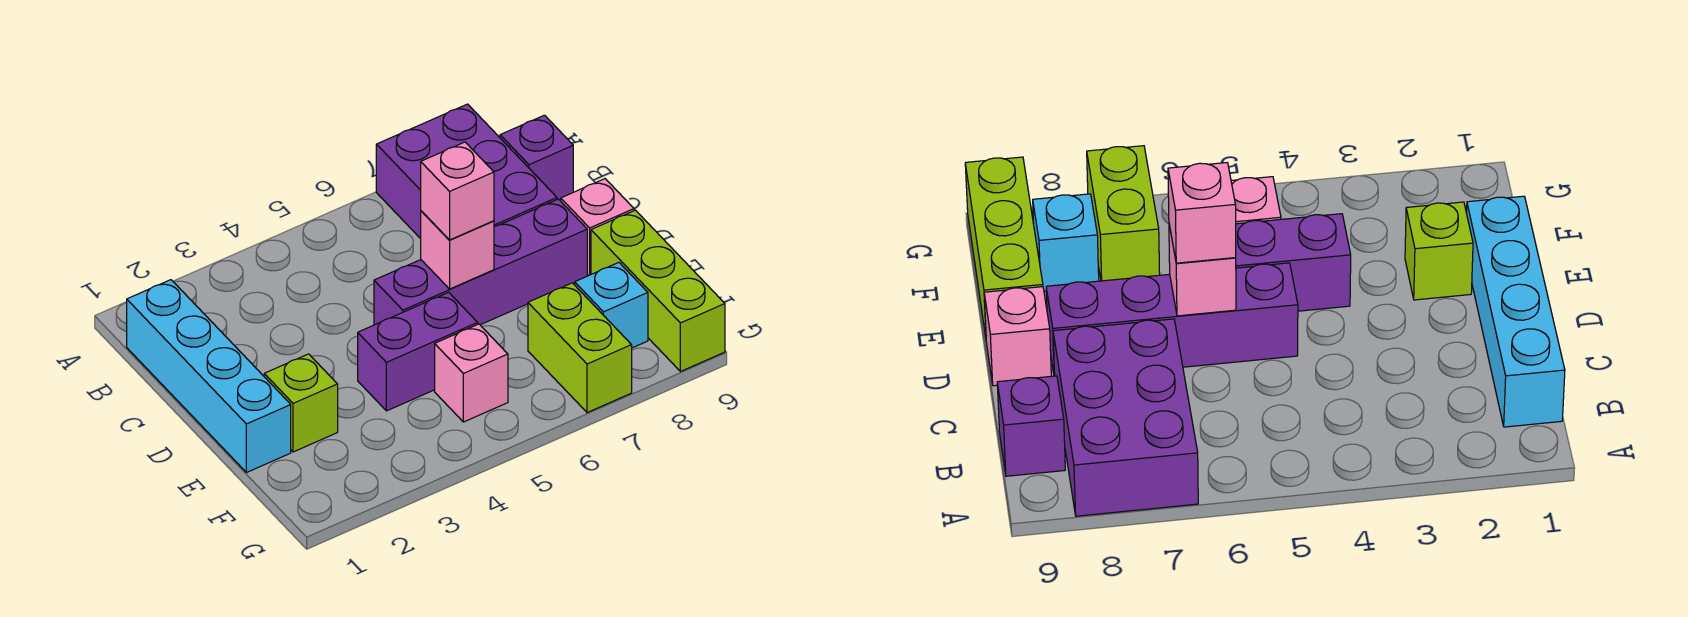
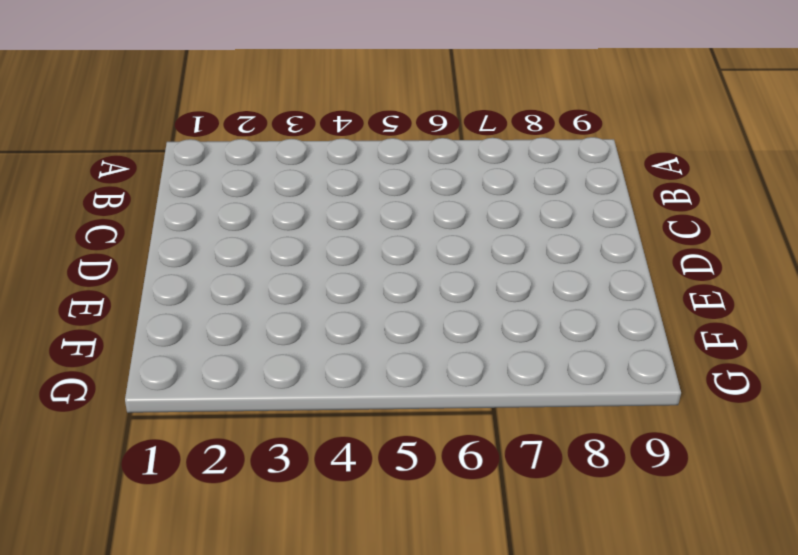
none -> purple 2x3 brick [376,104,557,239]
none -> cyan 1x4 brick [127,280,291,472]
none -> purple 1x1 brick [500,115,573,200]

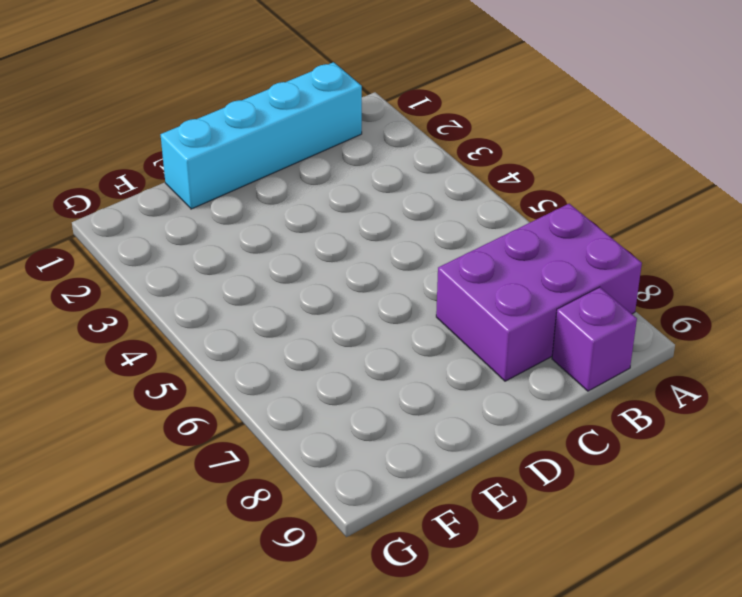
none -> purple 1x4 brick [374,199,587,325]
none -> pink 1x1 brick [561,179,634,276]
none -> lime 1x1 brick [264,354,338,452]

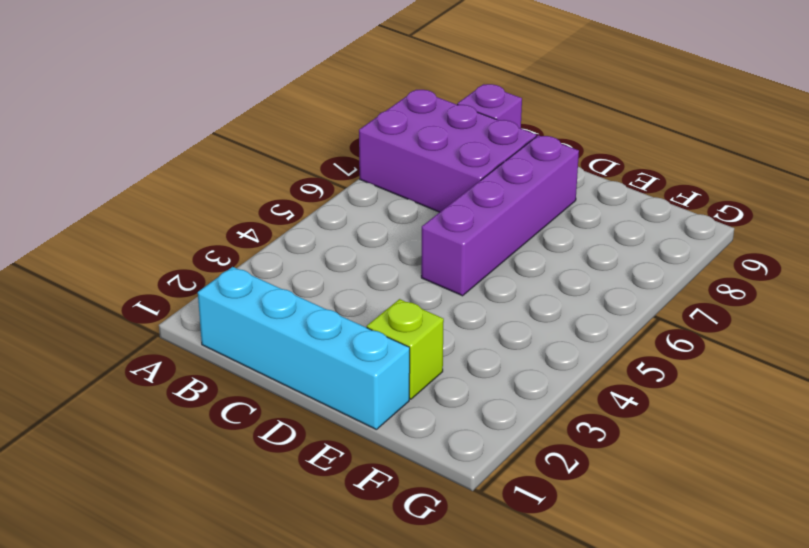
none -> pink 1x1 brick [561,179,634,276]
none -> purple 1x2 brick [358,292,478,411]
none -> lime 1x3 brick [591,210,725,372]

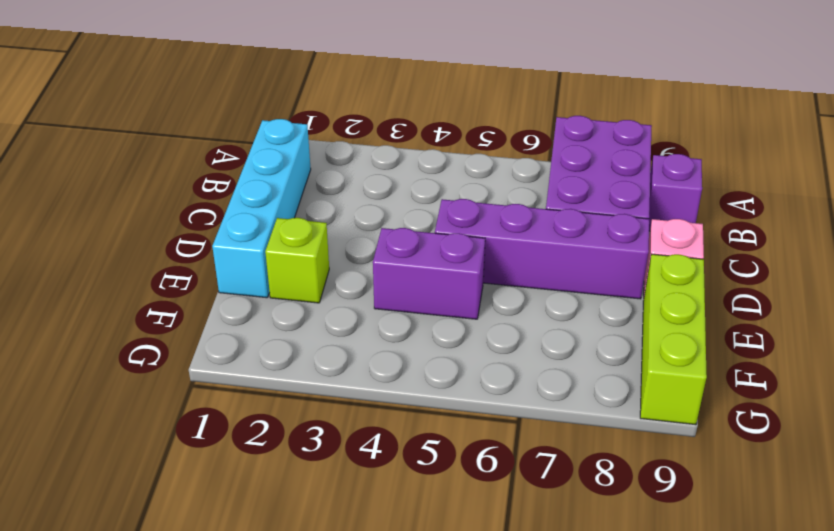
none -> pink 1x1 brick [435,324,508,422]
none -> lime 1x2 brick [528,283,632,413]
none -> cyan 1x1 brick [575,263,648,348]

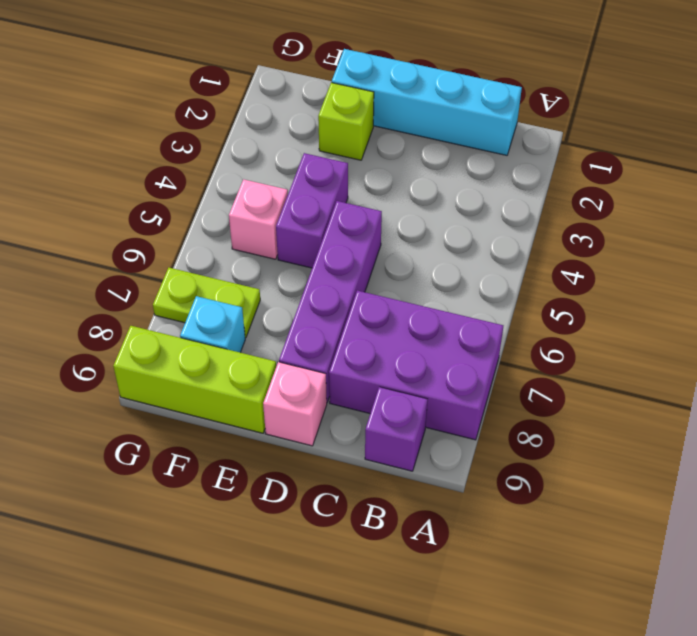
lime 1x2 plate [153,268,260,338] -> lime 1x2 brick [528,283,632,413]
none -> pink 1x1 brick [421,211,494,289]
none -> pink 1x1 brick [421,142,494,240]

